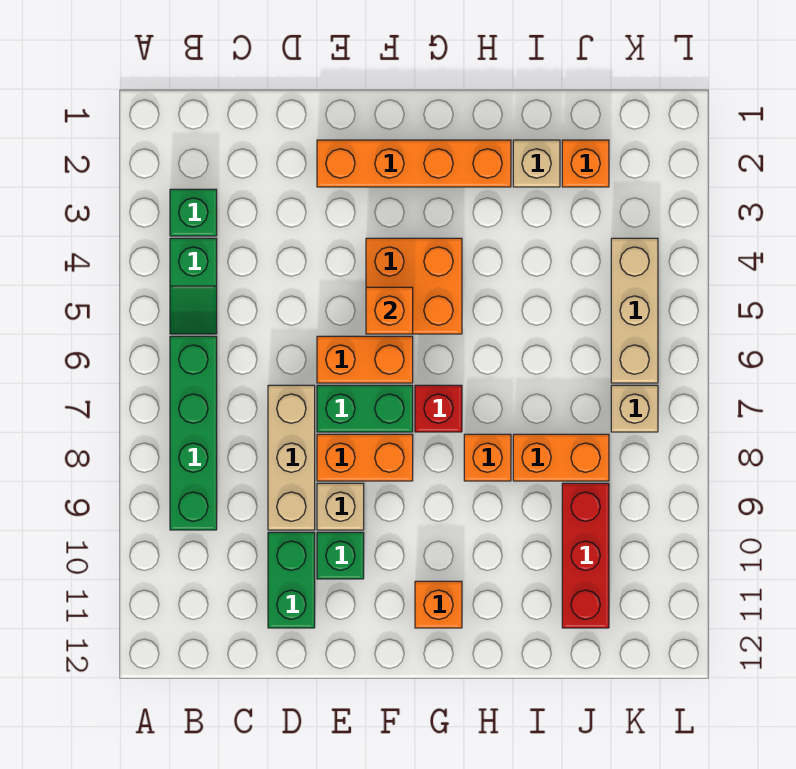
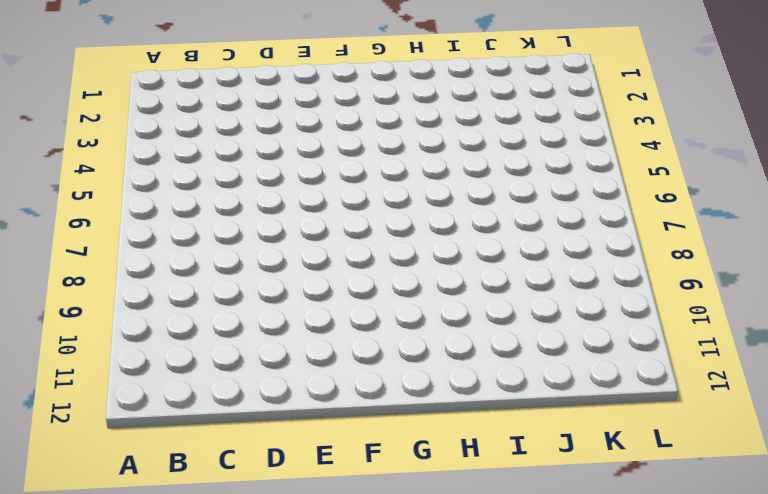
none -> green 1x1 brick [170,189,217,236]
none -> green 1x2 slope [170,238,217,334]
none -> green 1x4 brick [170,336,217,530]

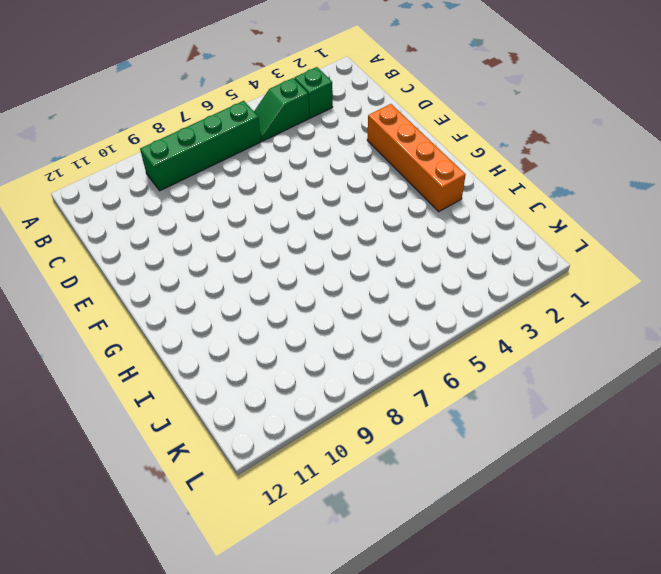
none -> tan 1x3 brick [268,385,315,530]
none -> green 1x2 brick [268,532,315,628]
none -> orange 1x2 brick [317,336,413,383]

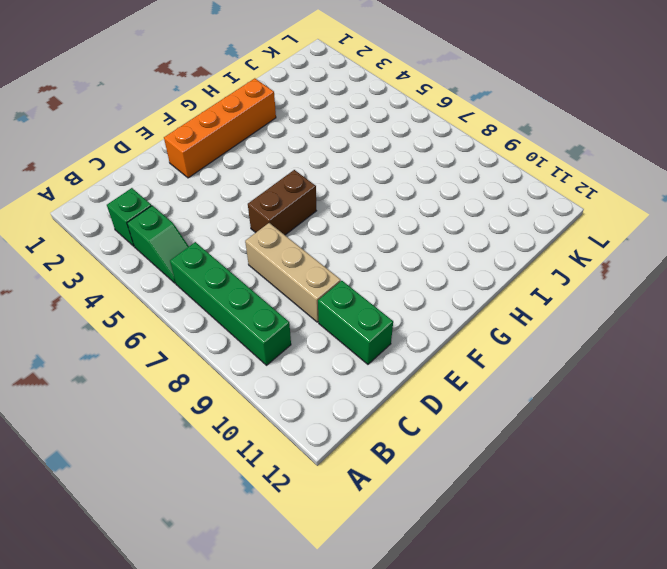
brown 1x2 brick [248,170,316,235] -> orange 1x2 brick [317,336,413,383]
none -> green 1x2 brick [317,385,413,432]
none -> orange 1x2 brick [317,434,413,481]
none -> tan 1x1 brick [317,483,364,530]

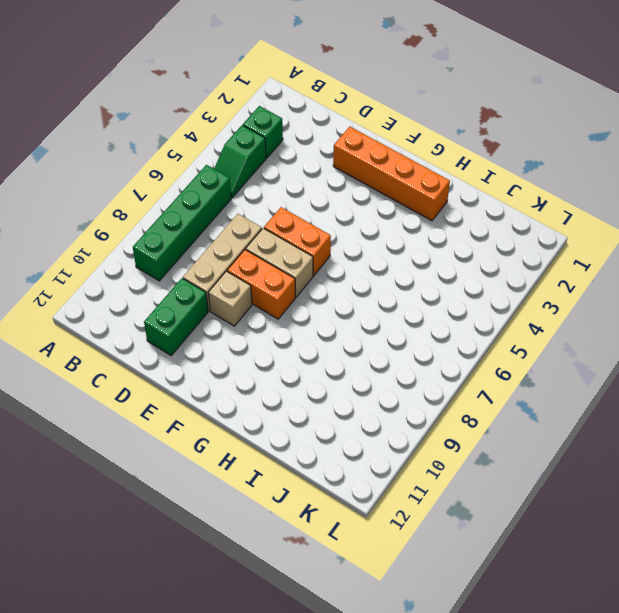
tan 1x2 brick [246,228,313,297] -> green 1x2 brick [317,385,413,432]
none -> green 1x1 brick [317,532,364,579]
none -> orange 2x2 brick [366,238,462,334]
none -> red 1x1 brick [415,385,462,432]

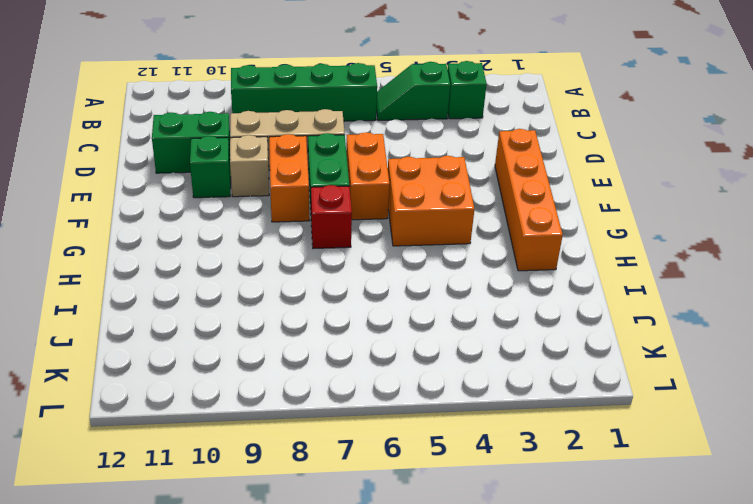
none -> orange 1x1 brick [415,581,462,628]
none -> orange 1x1 brick [464,434,511,481]
none -> tan 1x1 brick [513,140,560,187]

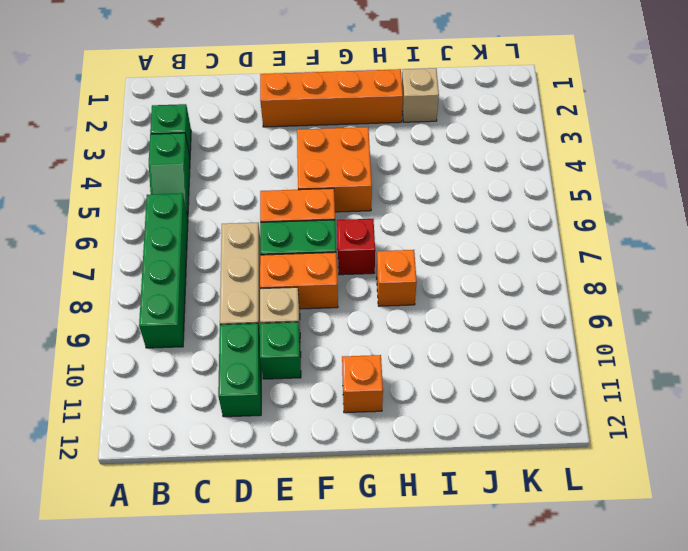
none -> orange 1x2 brick [513,434,609,481]
none -> orange 1x1 brick [562,140,609,187]
none -> red 1x3 brick [562,483,609,628]

